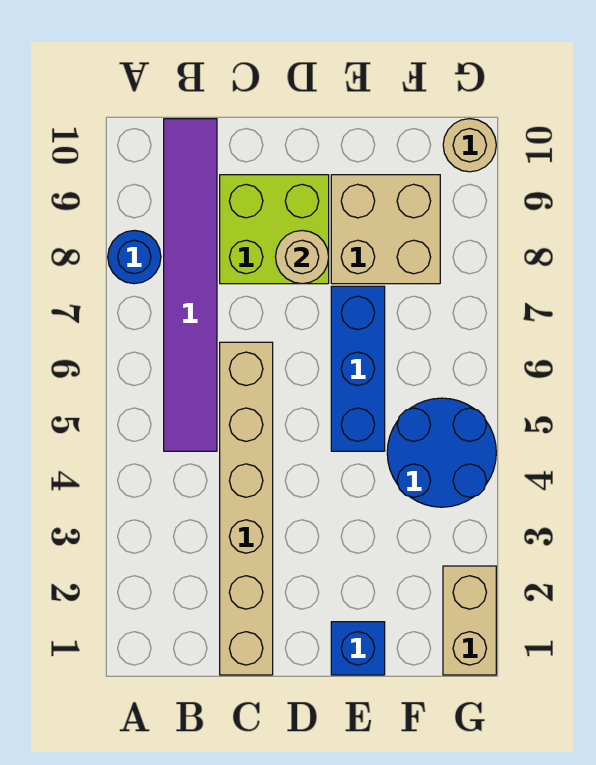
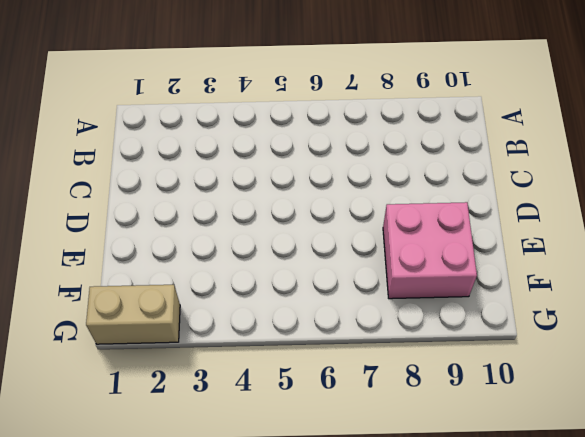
pink 2x2 brick [383,202,477,299] -> tan 2x2 brick [331,175,440,284]
none -> blue 1x1 round brick [108,230,161,284]
none -> purple 1x6 tile [164,119,217,451]

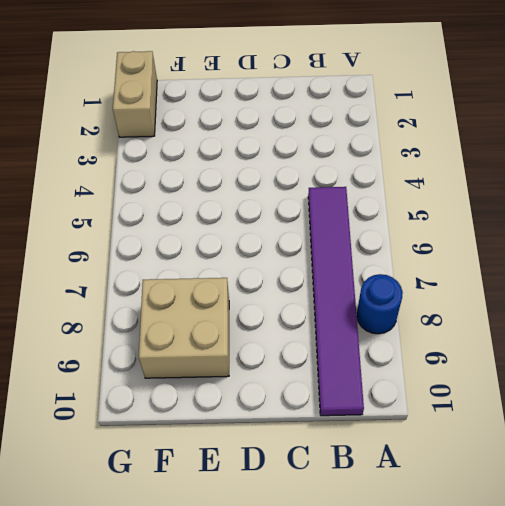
none -> tan 1x6 brick [220,342,273,675]
none -> lime 2x2 brick [220,175,329,284]

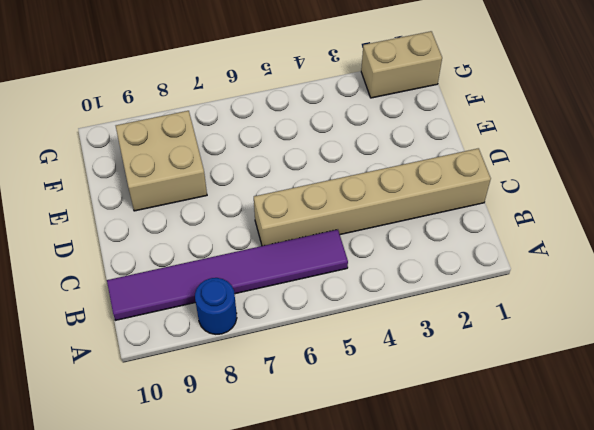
none -> lime 2x2 brick [220,175,329,284]
none -> blue 1x1 brick [331,622,385,675]

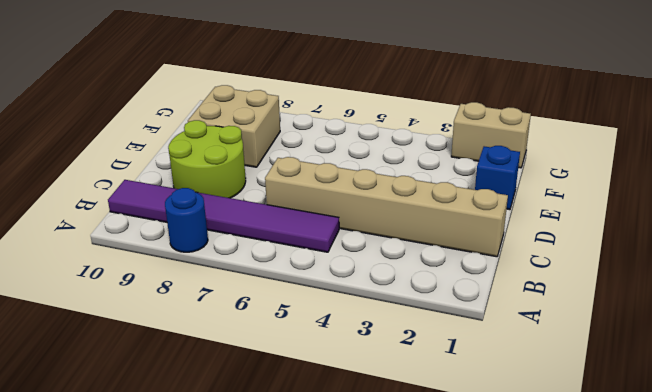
lime 2x2 round brick [168,120,246,198] -> lime 2x2 brick [220,175,329,284]
none -> blue 1x3 brick [331,286,385,451]
none -> blue 2x2 round brick [387,398,496,507]

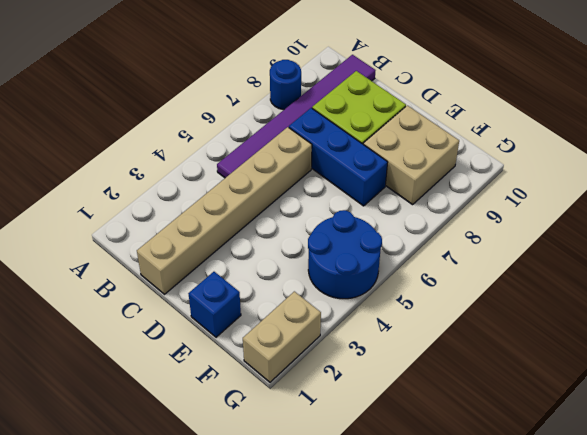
blue 1x3 brick [289,108,388,206] -> blue 1x3 brick turned to [331,286,385,451]
none -> tan 1x1 round brick [443,119,496,172]
none -> tan 1x1 round brick [276,231,329,284]

